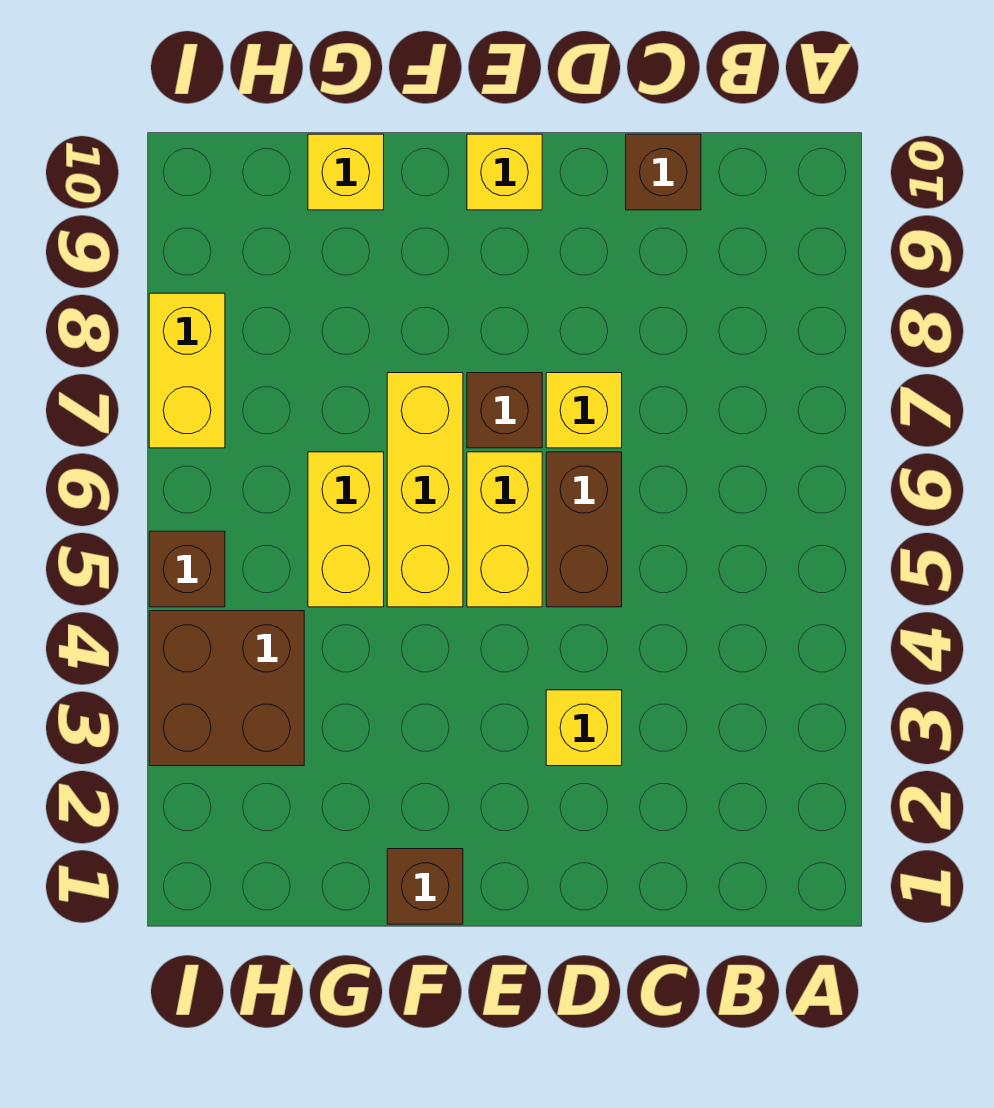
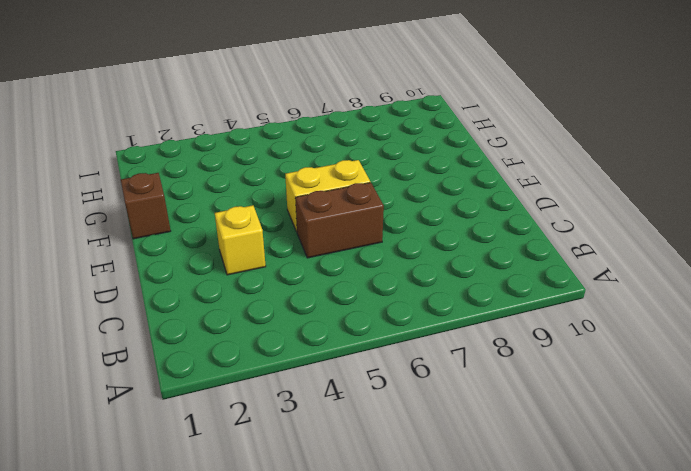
none -> brown 1x1 brick [626,134,701,210]
none -> yellow 1x1 brick [546,373,622,448]
none -> brown 1x1 brick [467,373,542,448]

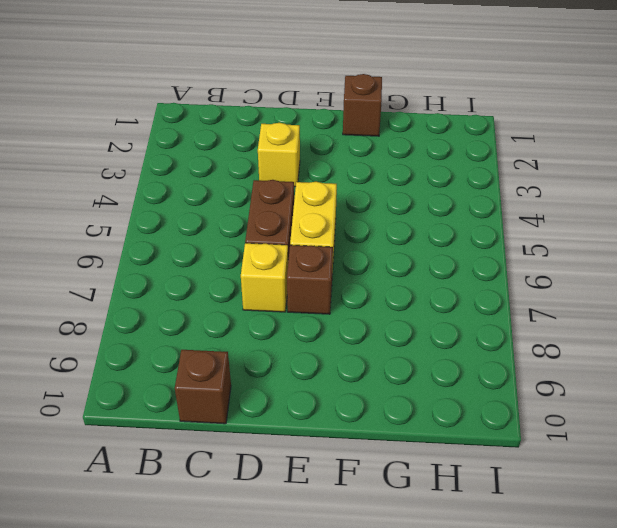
none -> yellow 1x1 brick [467,134,542,210]
none -> yellow 1x3 brick [387,373,463,607]
none -> yellow 1x2 brick [308,452,384,607]

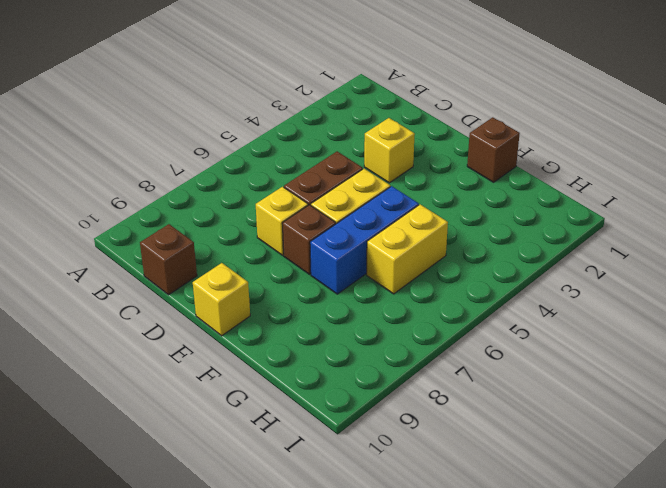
blue 1x3 brick [310,186,419,294] -> yellow 1x3 brick [387,373,463,607]
none -> yellow 1x1 brick [308,134,384,210]
none -> brown 2x2 brick [149,611,304,766]
none -> brown 1x1 brick [149,531,225,607]

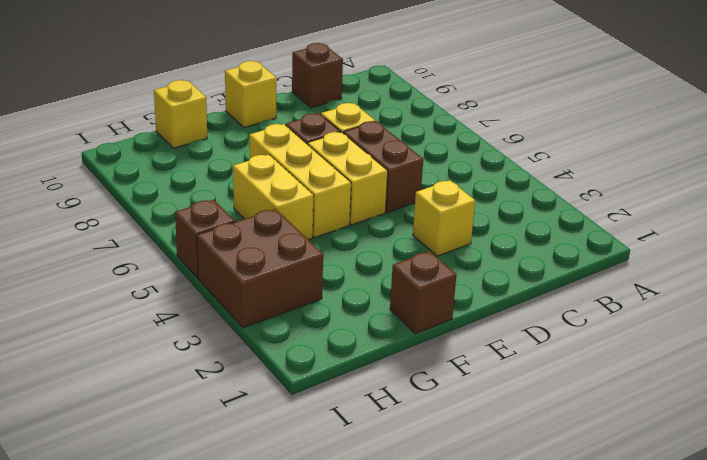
none -> yellow 1x2 brick [149,293,225,448]

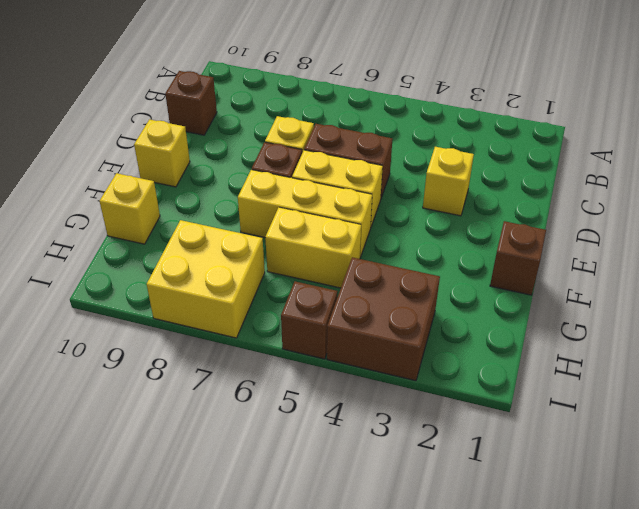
yellow 2x2 brick [147,220,265,338] -> yellow 1x2 brick [149,293,225,448]

